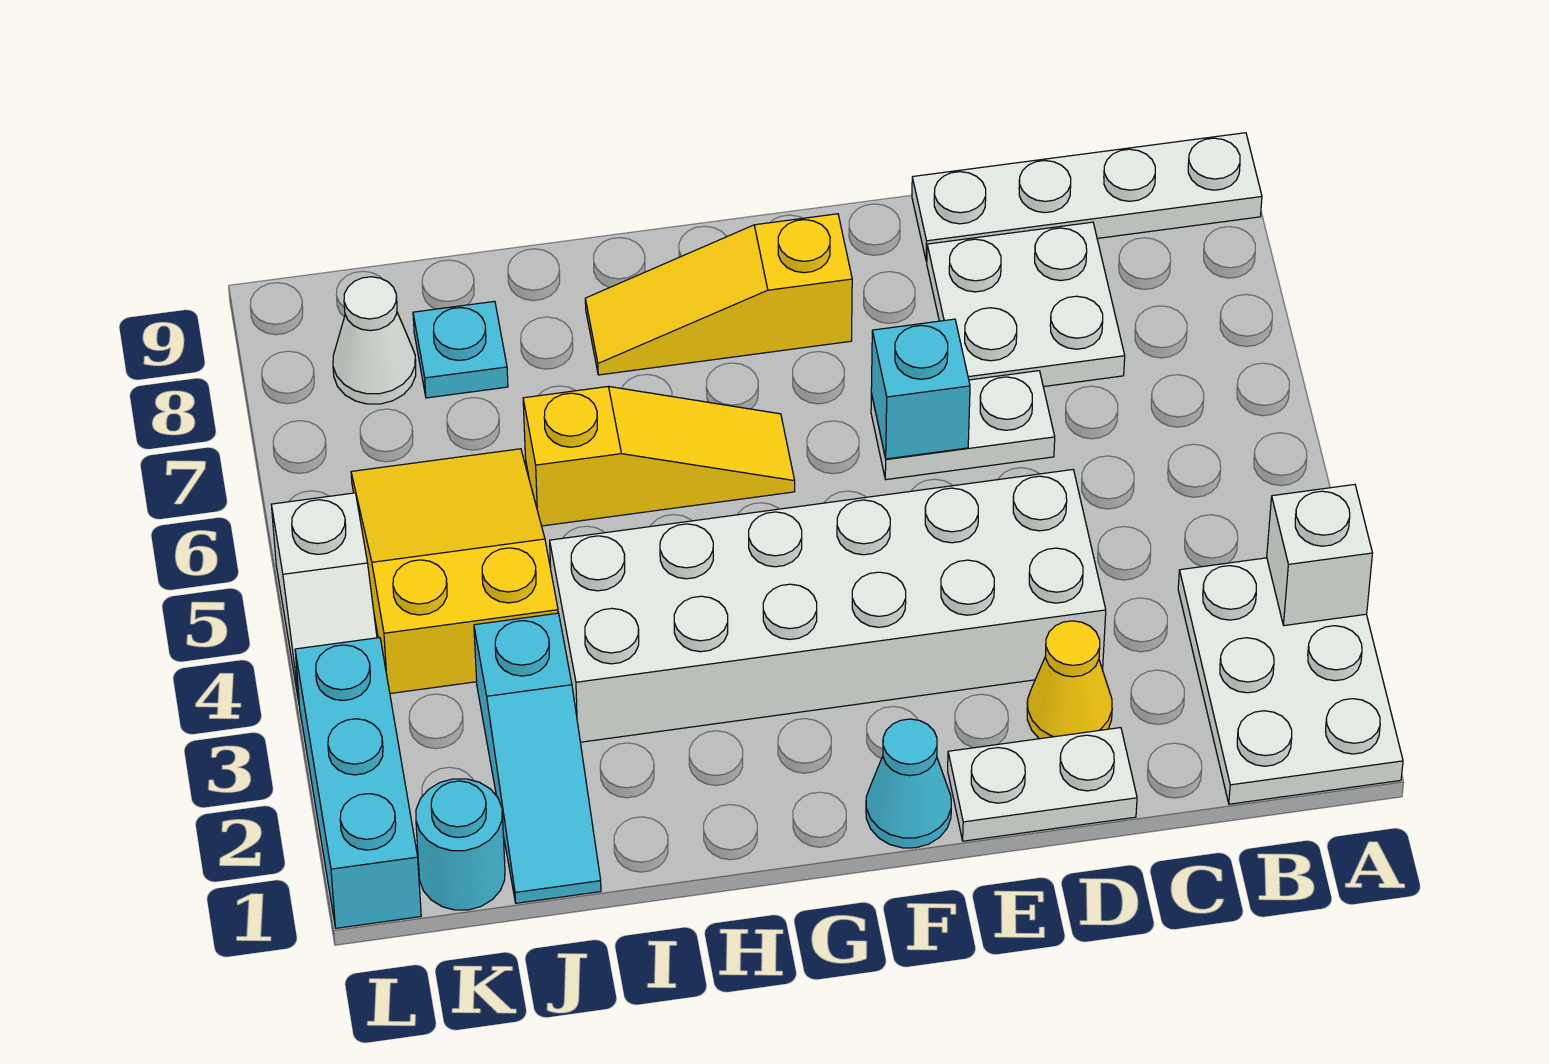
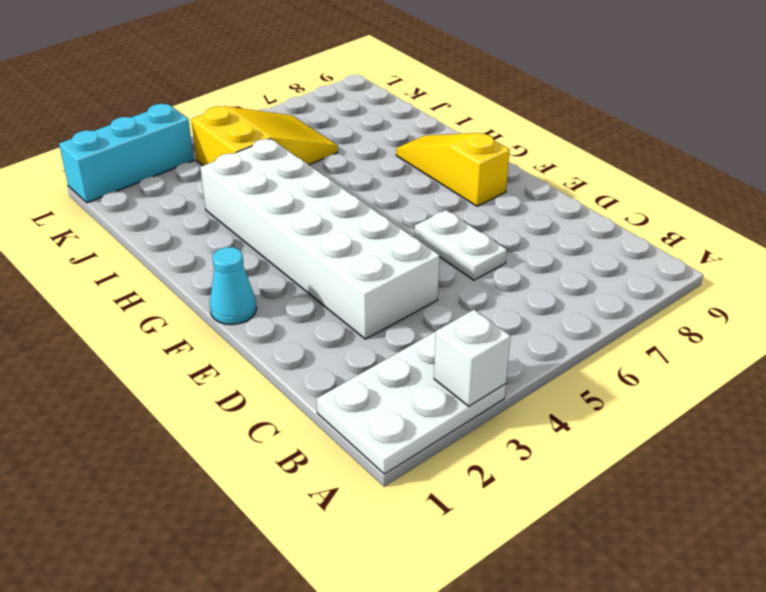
none -> white 1x4 plate [912,133,1262,261]
none -> white 2x2 plate [927,222,1125,387]
none -> white 1x2 plate [948,728,1137,841]

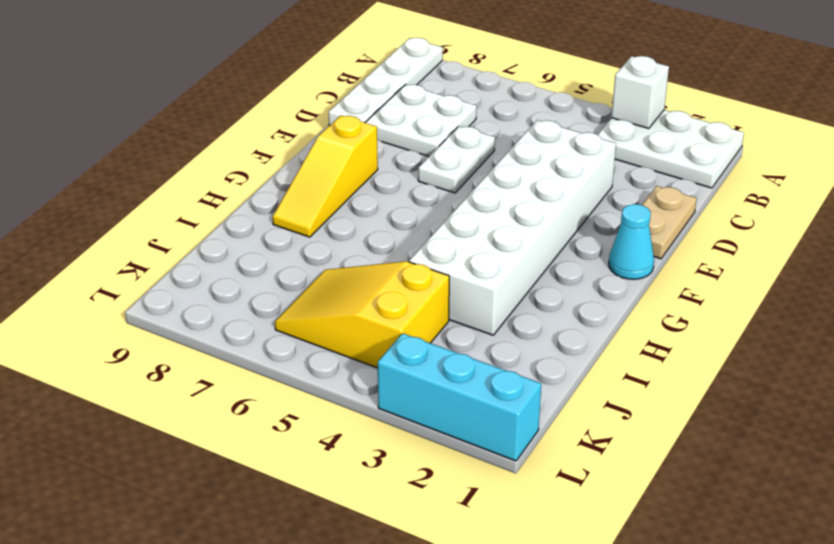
tan 1x2 plate [642,186,697,259] -> white 1x2 plate [948,728,1137,841]
none -> yellow 1x1 cone [1027,621,1112,739]
none -> yellow 1x3 slope [523,386,795,526]
none -> cyan 1x3 slope [474,613,601,903]

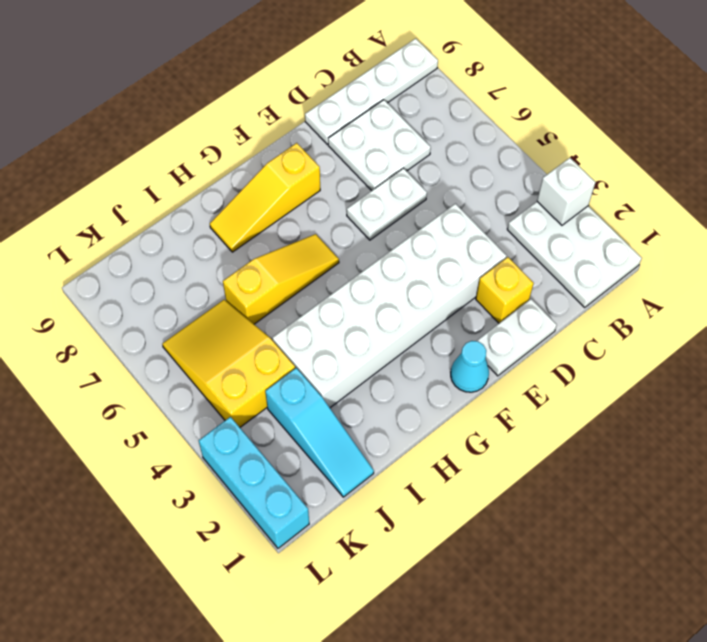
yellow 1x1 brick [476,257,534,323] -> yellow 1x1 cone [1027,621,1112,739]
none -> cyan 1x1 plate [413,301,508,398]
none -> cyan 1x1 round brick [416,779,505,910]
none -> white 1x1 cone [333,277,416,404]

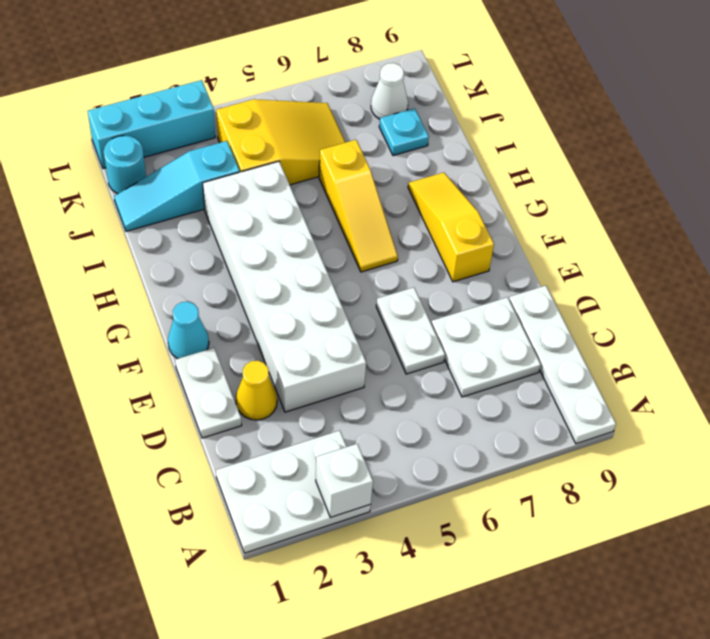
none -> white 1x2 slope [271,493,377,702]
none -> cyan 1x1 brick [871,319,970,459]

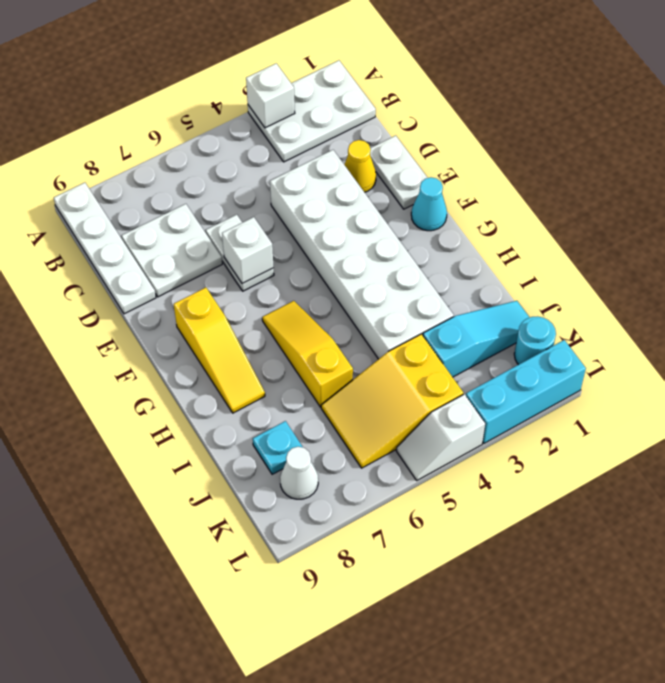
white 1x1 brick [222,217,274,284] -> cyan 1x1 brick [871,319,970,459]
white 1x2 slope [396,394,485,480] -> white 1x2 slope turned to [271,493,377,702]

